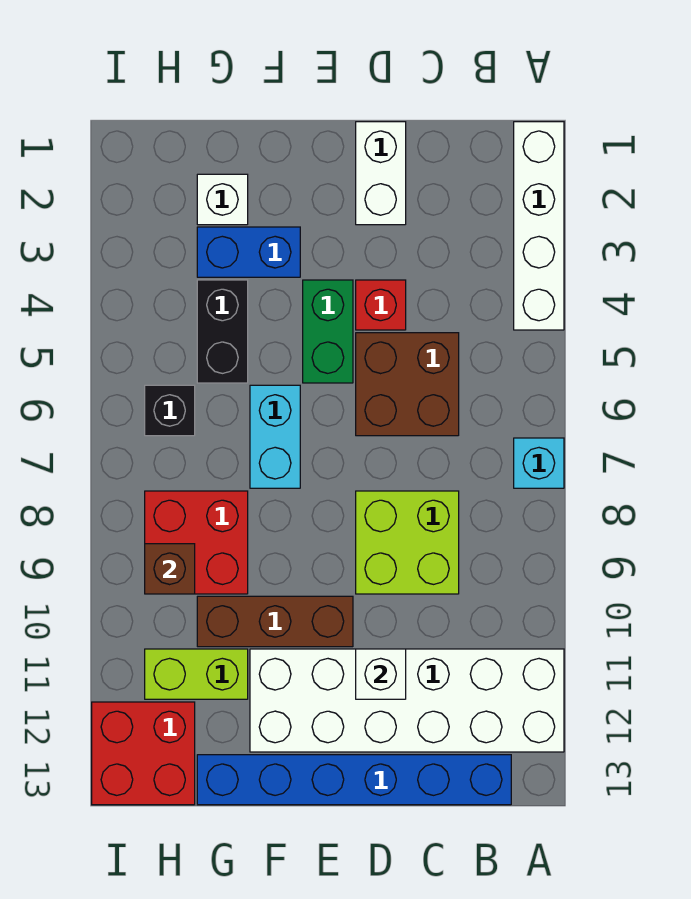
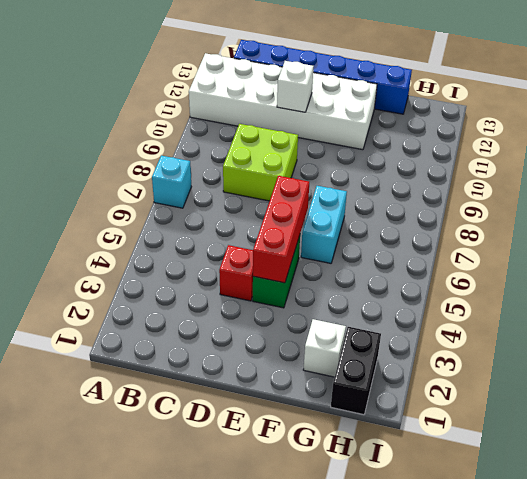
red 1x3 brick [253,176,309,283] -> none
black 1x2 brick [331,327,381,415] -> black 1x2 brick moved to [197,280,248,383]
none -> white 1x4 brick [514,122,564,330]
none -> brown 2x2 brick [356,333,459,436]
none -> white 1x2 brick [356,122,406,225]

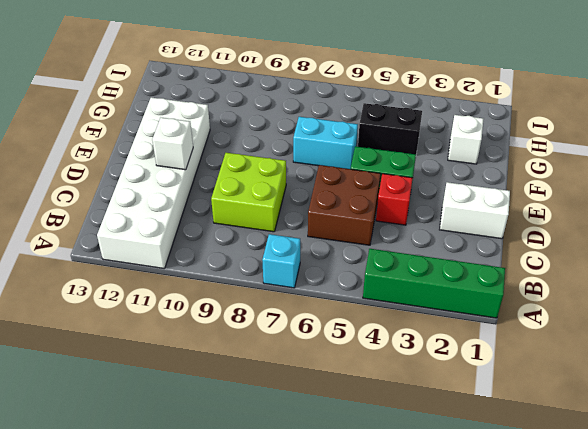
green 1x4 brick [363,249,505,318] -> white 1x4 brick [514,122,564,330]
none -> blue 1x6 brick [197,755,511,805]
none -> brown 1x3 brick [197,596,353,647]
none -> blue 1x2 brick [197,227,300,277]

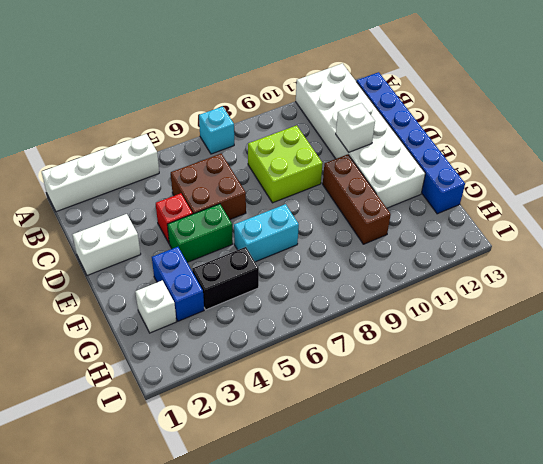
none -> red 2x2 brick [145,491,248,594]
none -> lime 1x2 brick [145,649,248,699]
none -> black 1x1 brick [145,385,195,436]

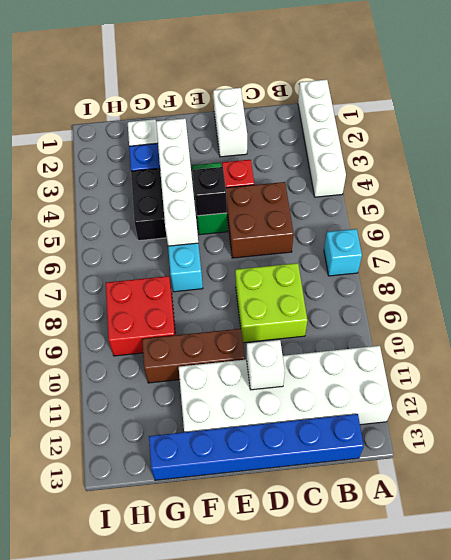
black 1x1 brick [193,167,227,216] -> black 1x1 brick moved to [145,385,195,436]
white 1x4 brick [156,118,198,246] -> none
none -> lime 1x2 brick [145,649,248,699]
none -> red 2x2 brick [92,702,195,805]
none -> brown 1x1 brick [145,544,195,594]

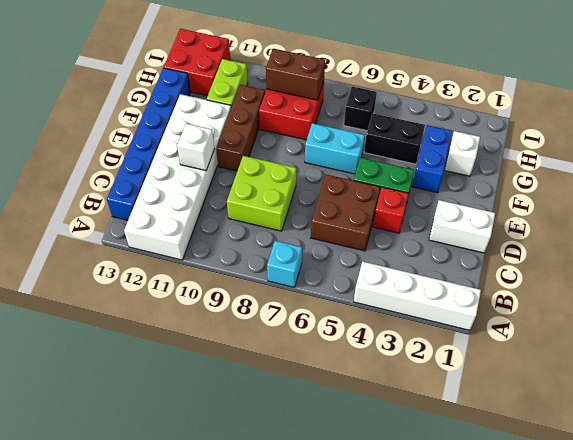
brown 1x2 brick [266,49,325,100] -> brown 1x1 brick [145,544,195,594]

